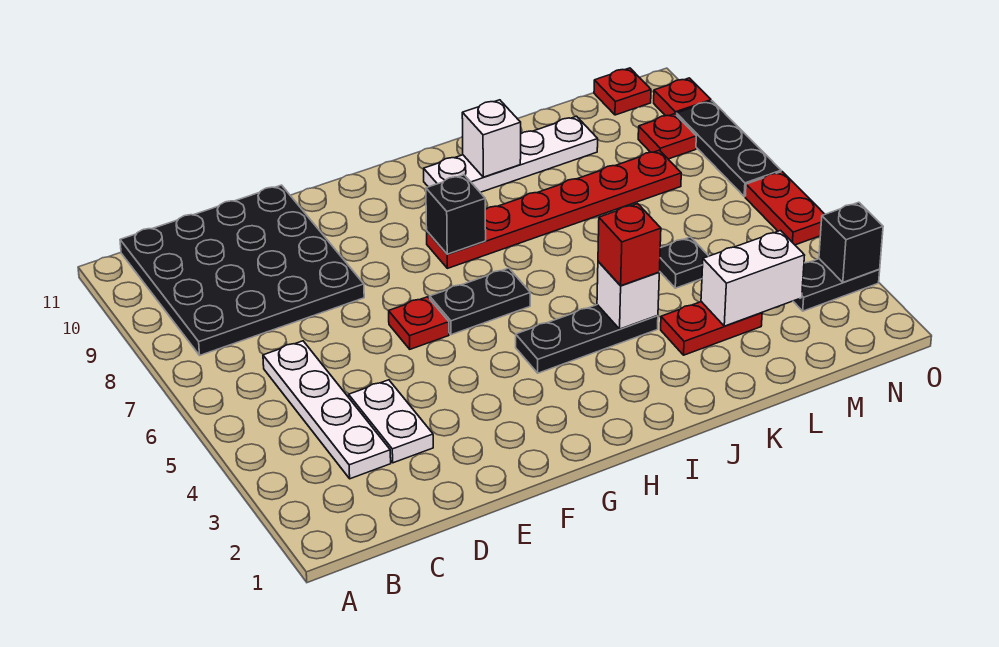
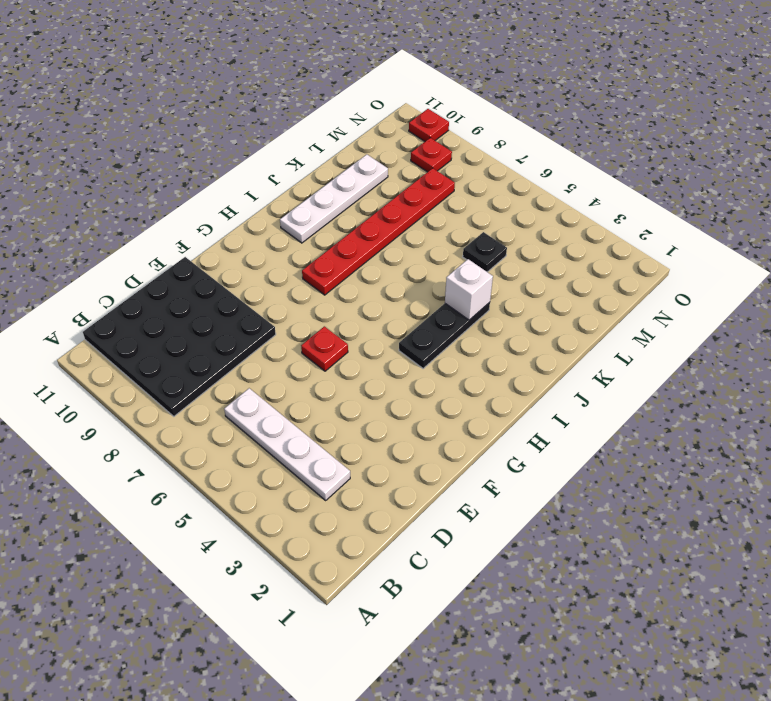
none -> white 1x2 plate [349,380,433,463]
none -> black 1x2 plate [430,268,530,335]
none -> red 1x2 plate [661,302,762,355]

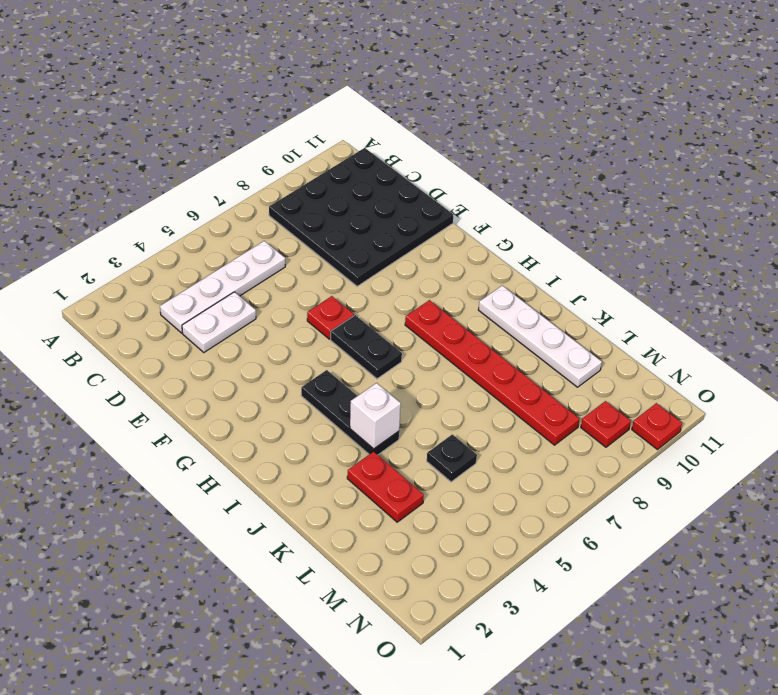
none -> black 1x2 plate [793,259,880,311]
none -> red 1x1 plate [594,68,651,115]
none -> red 1x2 plate [745,172,825,245]

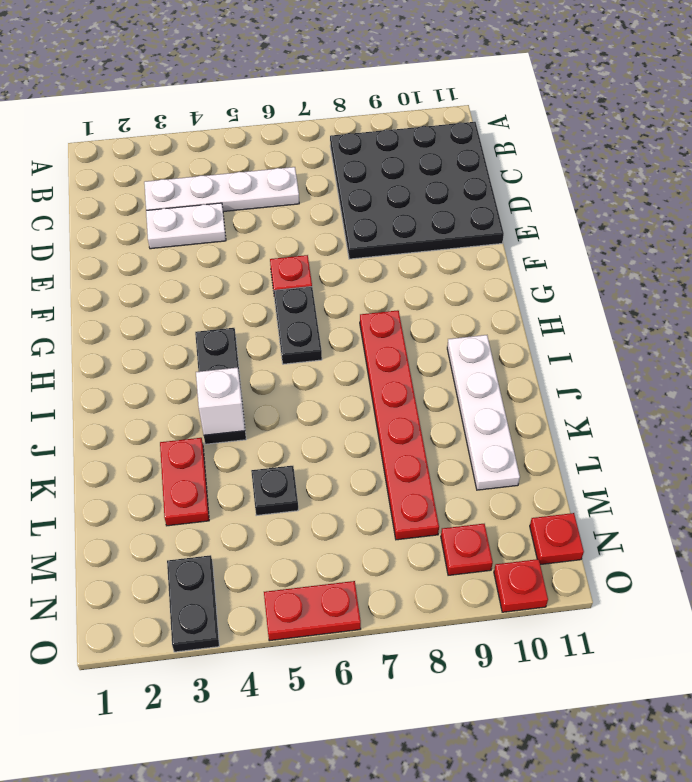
none -> black 1x3 plate [676,101,781,196]
none -> black 1x1 brick [426,175,486,254]
none -> white 1x1 brick [462,100,521,177]

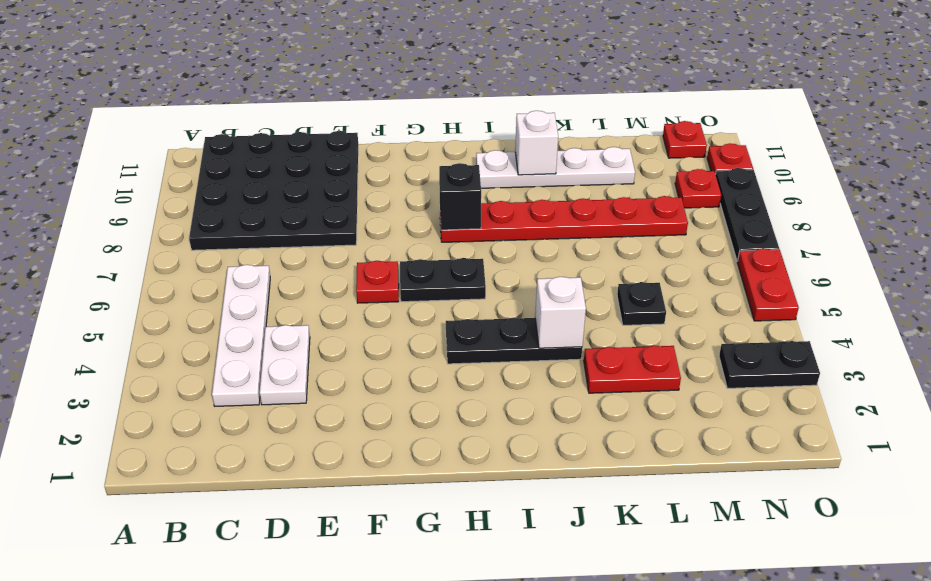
none -> white 1x2 brick [701,231,805,326]
none -> black 1x1 brick [819,202,883,283]
none -> red 1x1 brick [598,204,661,286]

